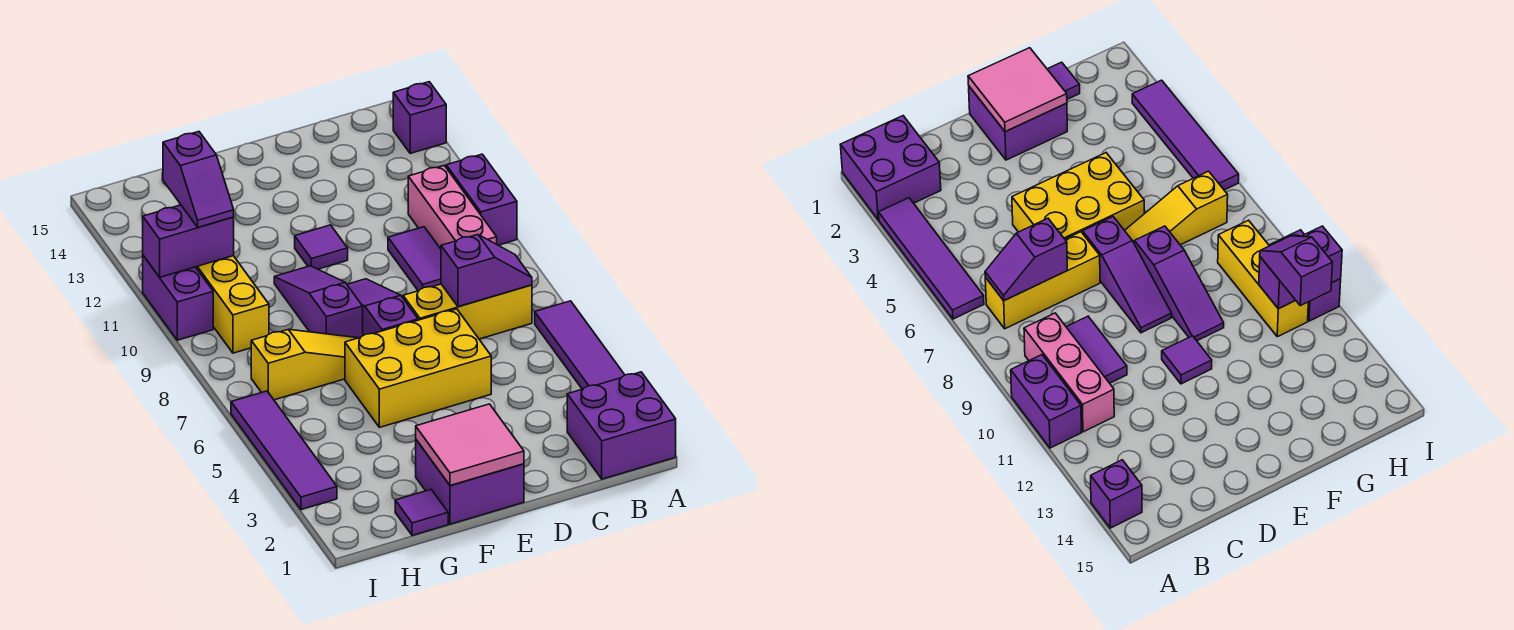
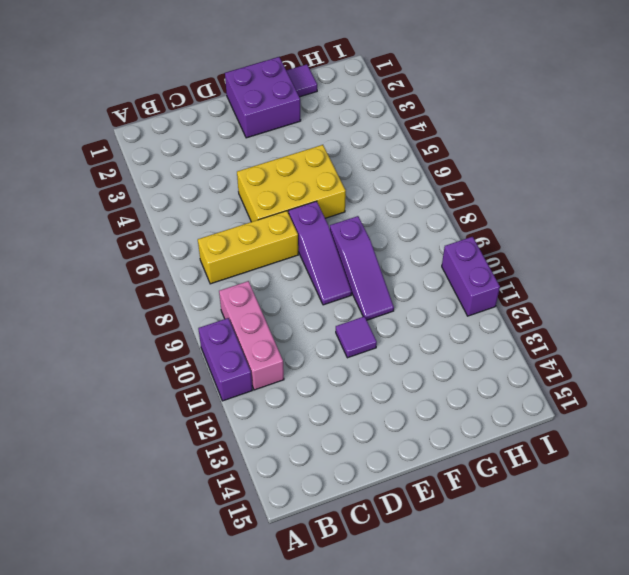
none -> purple 2x2 brick [567,372,676,479]
none -> purple 1x4 tile [535,301,625,389]
none -> purple 1x1 brick [393,82,446,153]

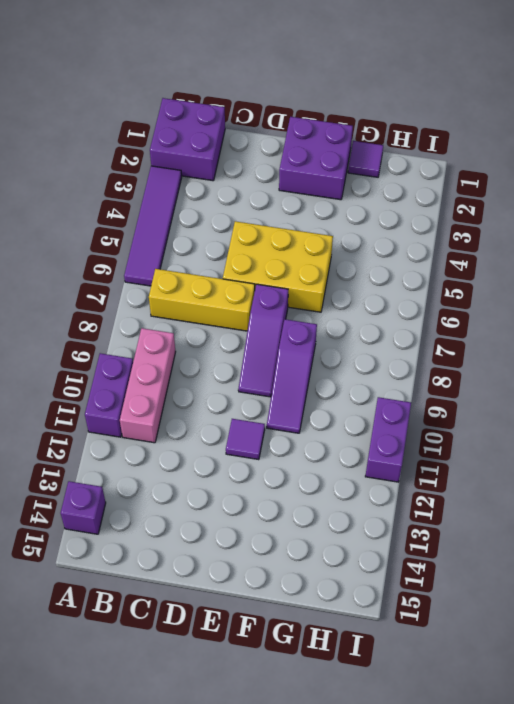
none -> purple 1x2 tile [388,227,441,291]
none -> yellow 1x3 slope [251,329,357,400]
none -> yellow 1x3 brick [196,256,269,353]

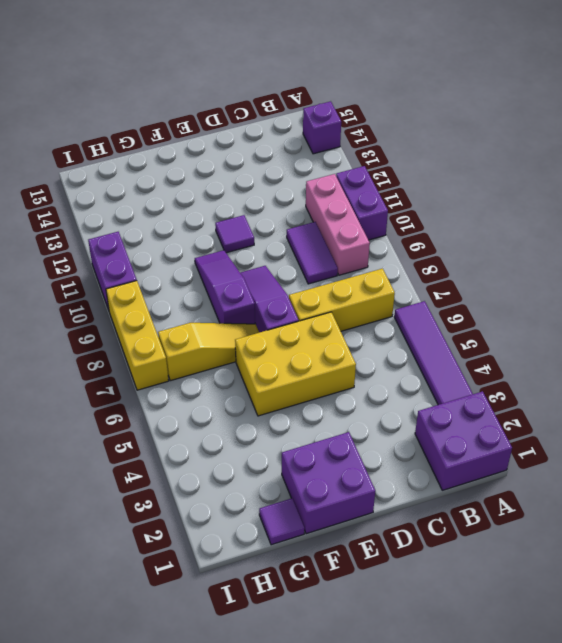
yellow 1x3 brick [106,281,169,390] -> yellow 1x3 brick moved to [196,256,269,353]
none -> purple 1x4 tile [231,391,337,510]
none -> purple 1x2 slope [441,235,532,307]
none -> pink 2x2 tile [416,404,524,485]

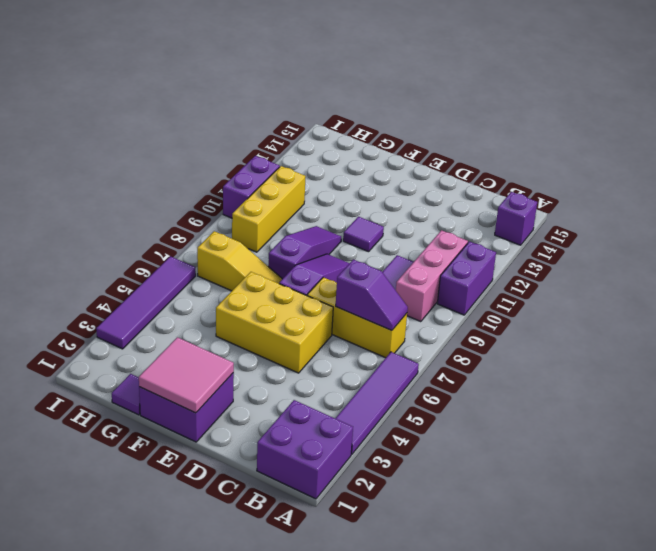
none -> purple 1x2 brick [143,205,234,277]
none -> purple 1x2 slope [163,132,234,227]

